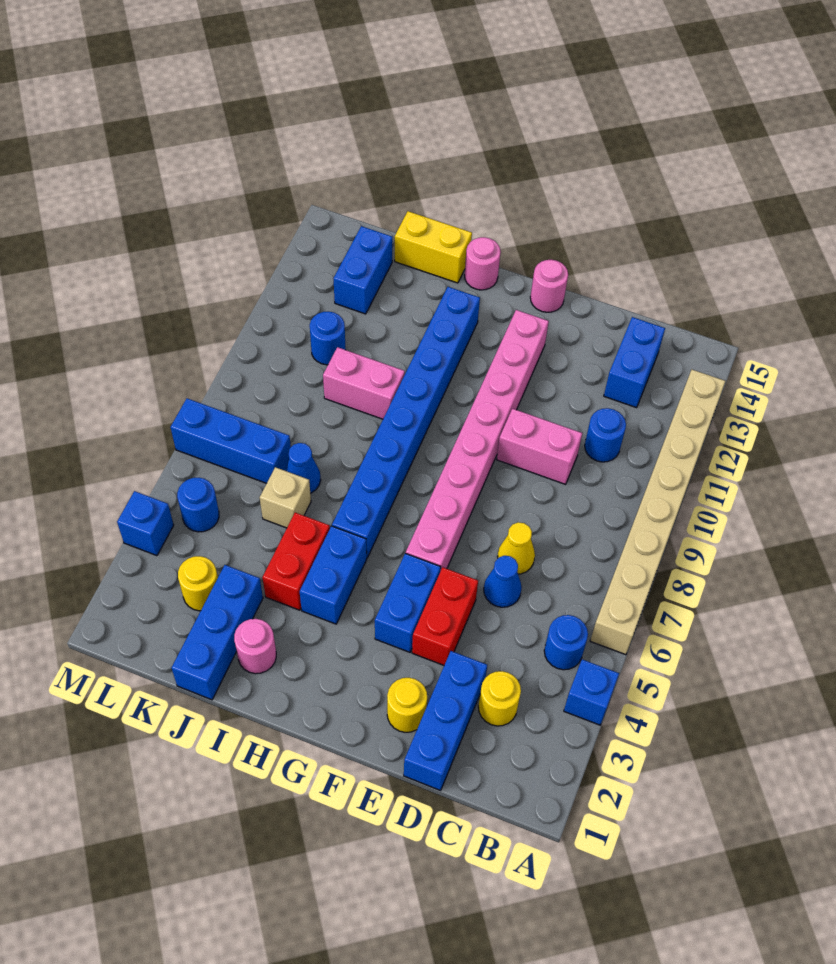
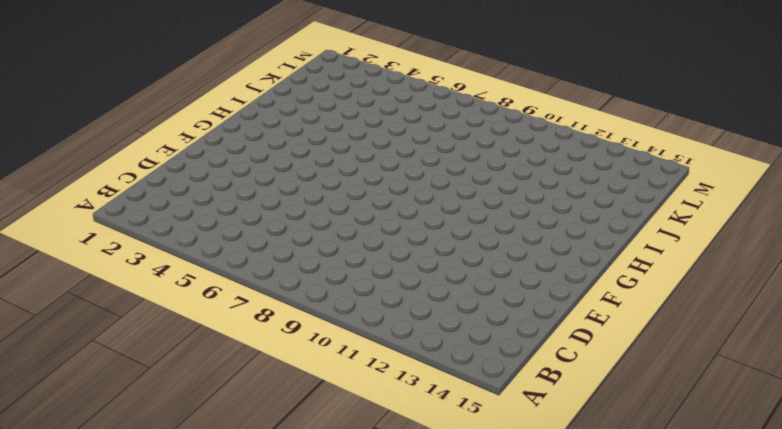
none -> blue 1x1 brick [564,659,619,725]
none -> tan 1x8 brick [590,370,725,655]
none -> blue 1x1 round brick [544,615,588,670]
none -> yellow 1x1 round brick [478,671,521,726]

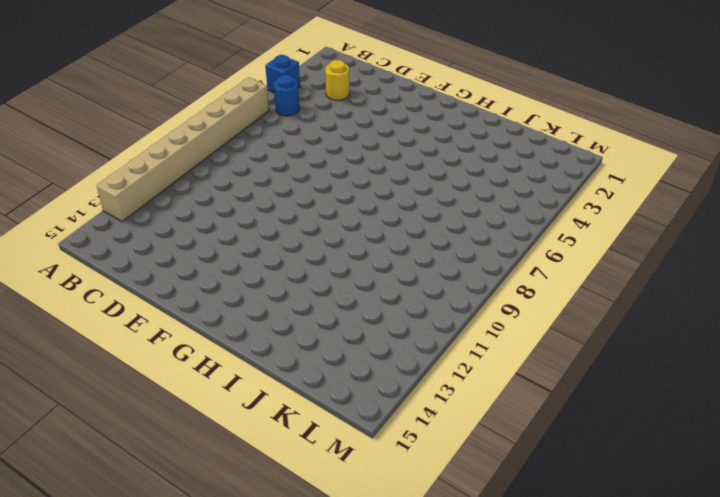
none -> blue 1x1 round brick [585,408,626,462]
none -> blue 1x2 brick [604,317,665,408]
none -> blue 1x3 brick [404,651,487,790]
none -> blue 1x1 cone [484,556,522,607]

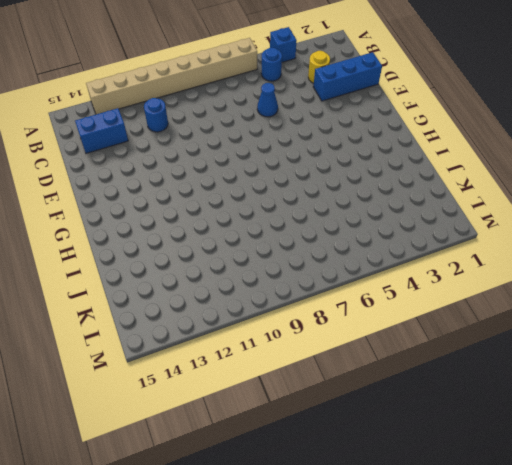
none -> yellow 1x1 cone [497,522,535,574]
none -> pink 1x2 brick [497,409,582,484]
none -> yellow 1x1 round brick [387,678,427,732]
none -> red 1x2 brick [412,567,478,665]

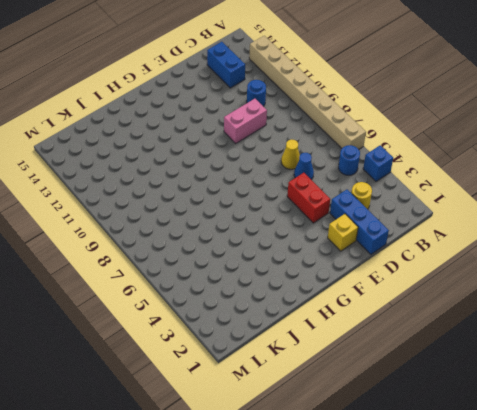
yellow 1x1 brick [328,214,358,251] -> yellow 1x1 round brick [387,678,427,732]
none -> blue 1x2 brick [375,553,441,652]
none -> pink 1x8 brick [406,310,549,571]
none -> pink 1x1 round brick [530,260,568,312]
none -> blue 1x2 brick [300,526,367,624]

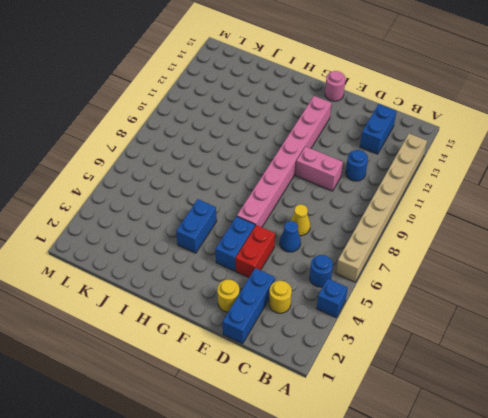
none -> blue 1x8 brick [332,287,480,558]
none -> pink 1x1 round brick [465,237,501,290]
none -> pink 1x1 round brick [234,619,276,674]
none -> red 1x2 brick [262,513,330,610]

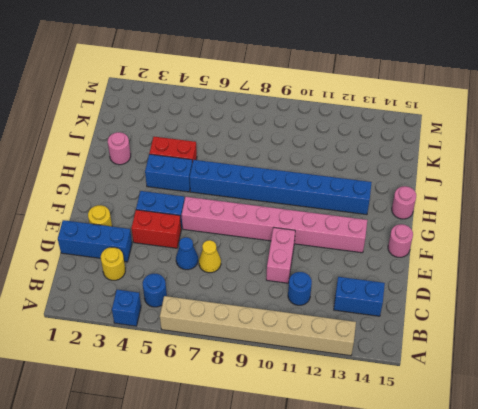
none -> pink 1x2 brick [323,347,405,419]
none -> yellow 1x2 brick [395,211,472,283]
none -> blue 1x3 brick [172,565,263,700]
none -> tan 1x1 brick [260,467,311,528]

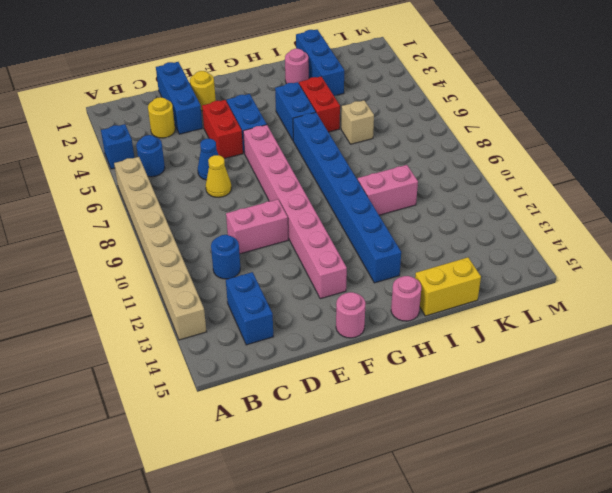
none -> blue 1x1 cone [285,443,321,493]
none -> yellow 1x1 round brick [178,556,218,611]
none -> blue 1x3 brick [171,398,291,483]
none -> blue 1x1 round brick [310,312,346,365]

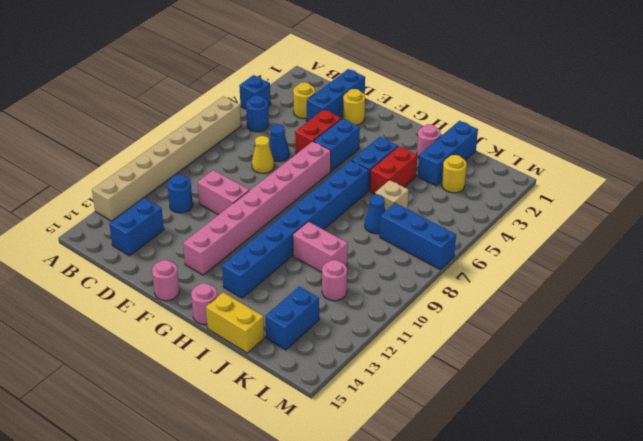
pink 1x1 round brick [322,260,347,301] -> blue 1x1 round brick [310,312,346,365]
none -> blue 1x1 round brick [177,478,219,532]
none -> blue 1x1 brick [117,491,174,556]

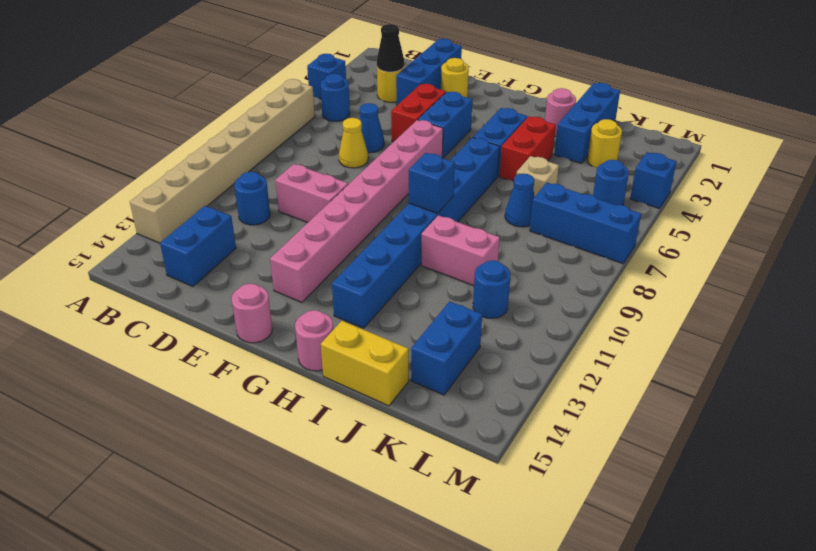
black 1x1 cone [377,24,404,72] -> none
blue 1x1 brick [409,153,455,213] -> none

